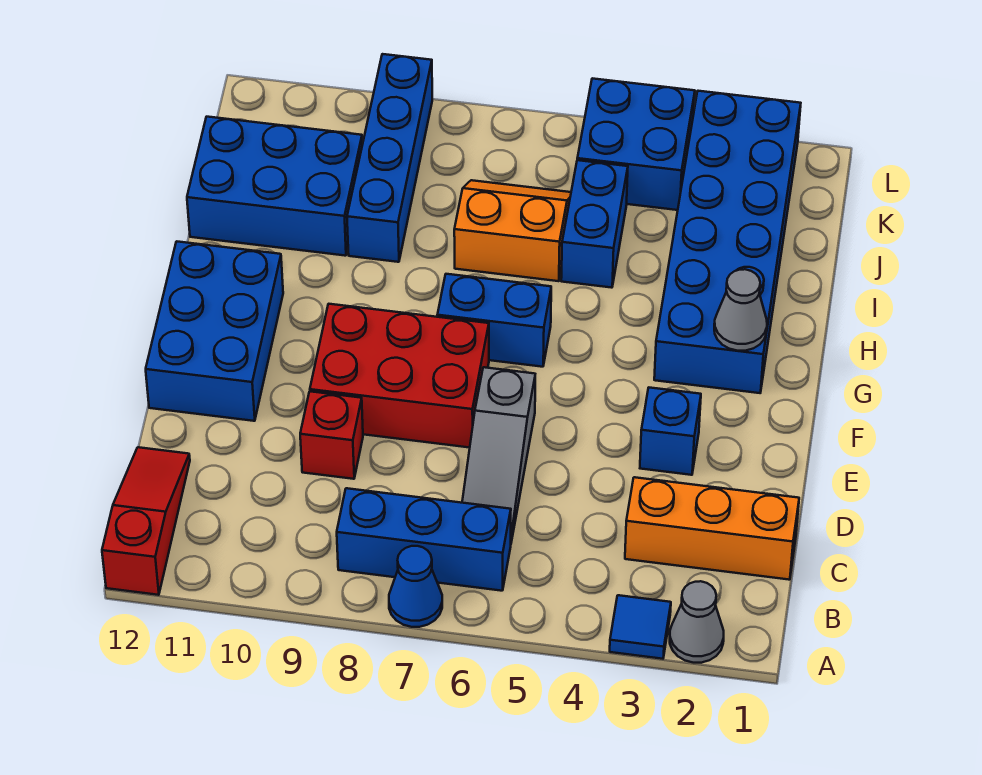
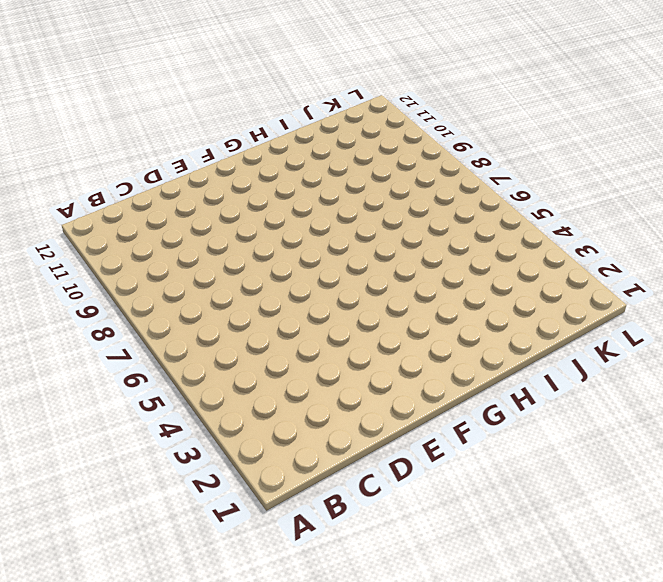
none -> grey 1x1 cone [670,581,724,663]
none -> blue 1x1 tile [610,595,671,659]
none -> blue 1x1 cone [389,546,442,627]

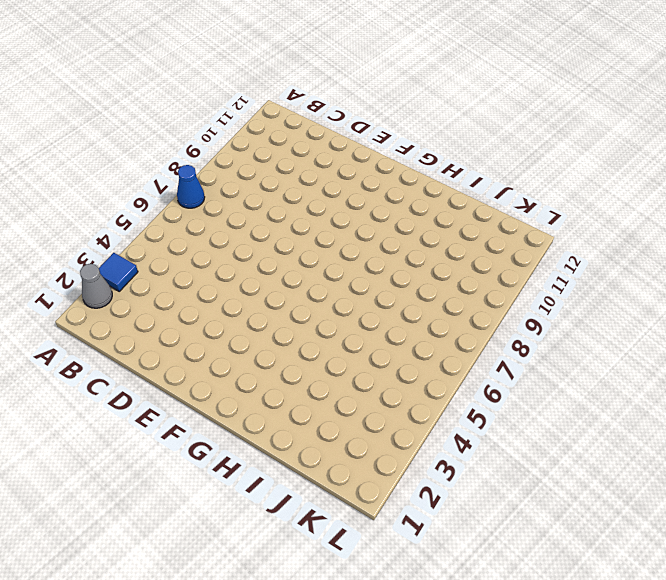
none -> red 1x3 slope [102,447,190,595]
none -> blue 1x3 brick [337,488,511,591]
none -> orange 1x3 brick [625,477,799,580]

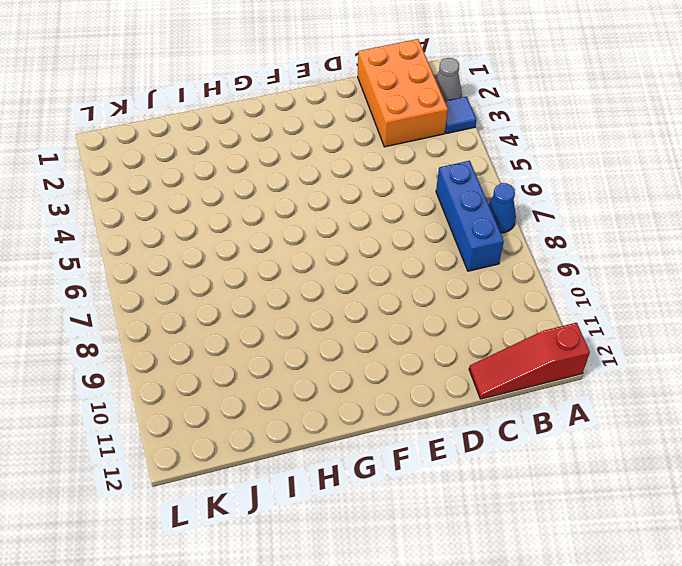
orange 2x3 brick [358,39,448,147] -> orange 1x3 brick [625,477,799,580]
none -> grey 1x3 slope [462,367,535,542]
none -> red 1x1 brick [300,391,363,479]
none -> blue 1x1 brick [640,388,701,475]

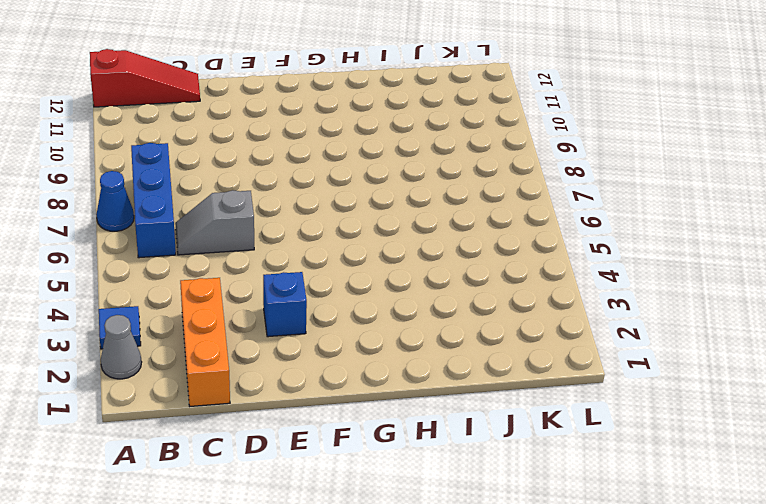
grey 1x2 slope [175,190,254,255] -> grey 1x3 slope [462,367,535,542]
none -> red 1x1 brick [300,391,363,479]
none -> red 2x3 brick [310,304,489,448]
none -> blue 2x3 brick [146,241,283,421]

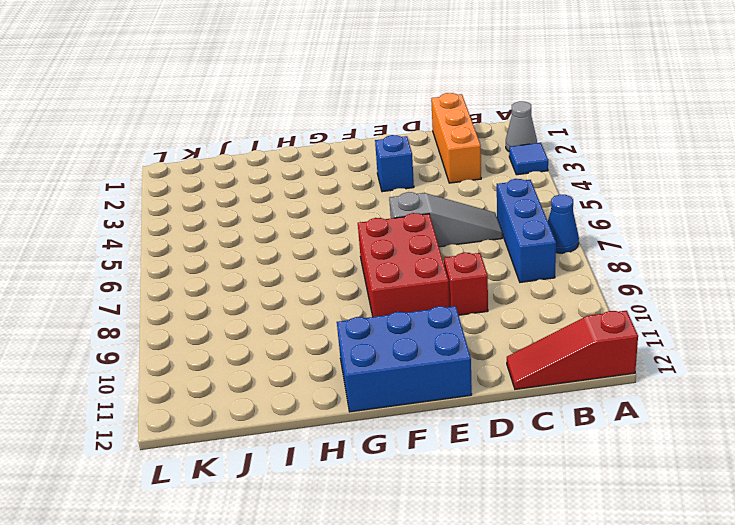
none -> blue 2x6 brick [654,91,801,393]
none -> blue 1x2 brick [437,274,551,367]
none -> blue 1x2 brick [561,160,628,288]

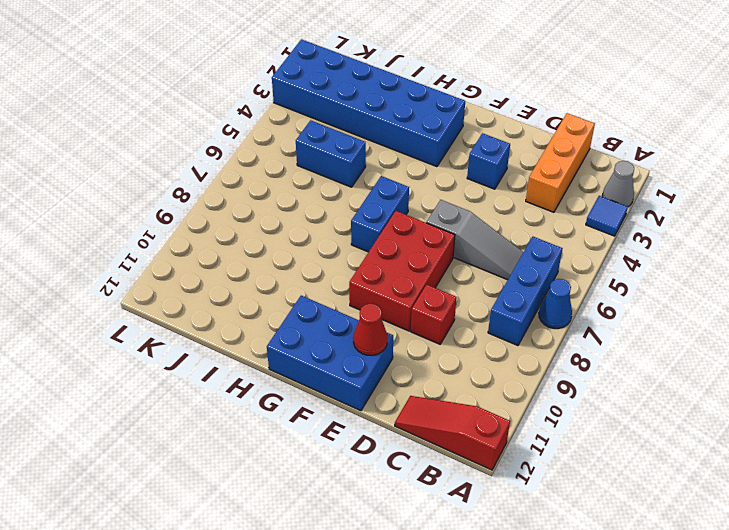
red 1x1 cone [353,304,387,355] -> none
none -> orange 2x2 slope [454,180,571,281]
none -> blue 1x4 brick [347,54,432,262]
none -> blue 2x3 brick [187,117,362,256]

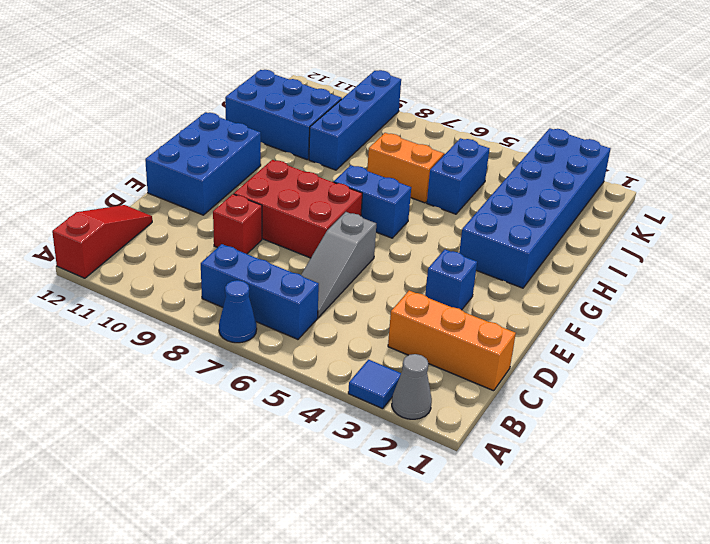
none -> blue 2x2 brick [577,78,695,210]
none -> grey 1x1 cone [714,269,767,351]

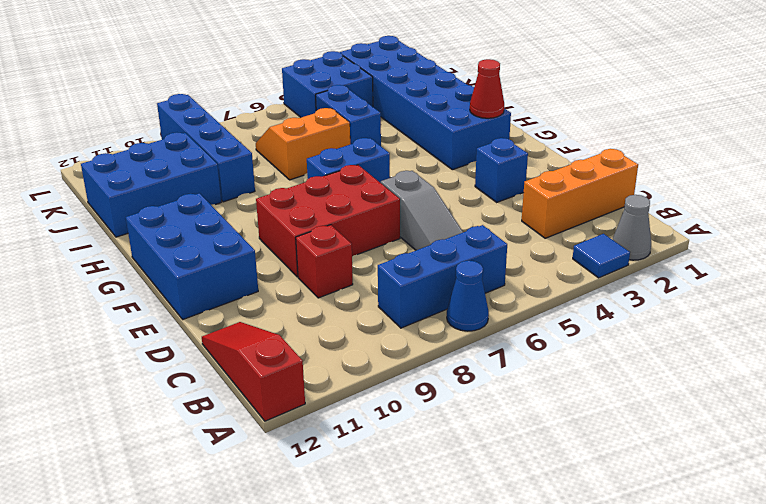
red 1x1 cone [470,59,504,118] -> grey 1x1 cone [714,269,767,351]

